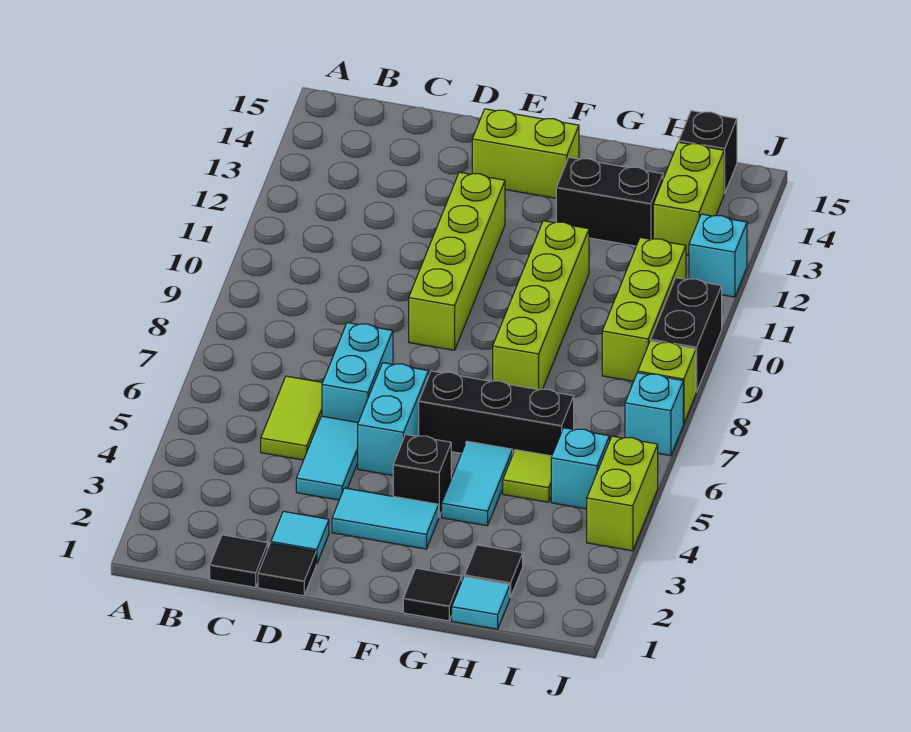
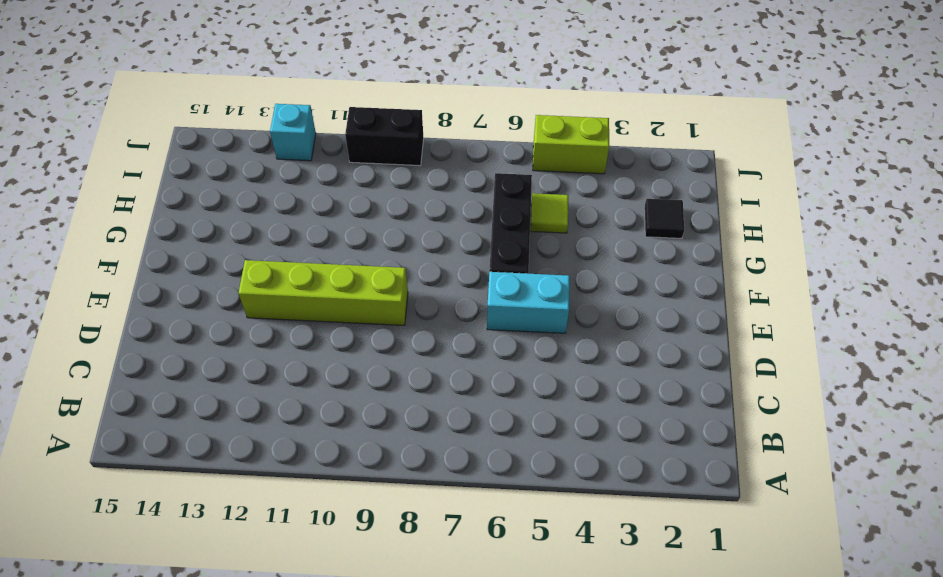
none -> black 1x1 tile [210,535,268,587]
none -> lime 1x2 tile [261,376,323,460]
none -> black 1x1 tile [258,543,316,596]

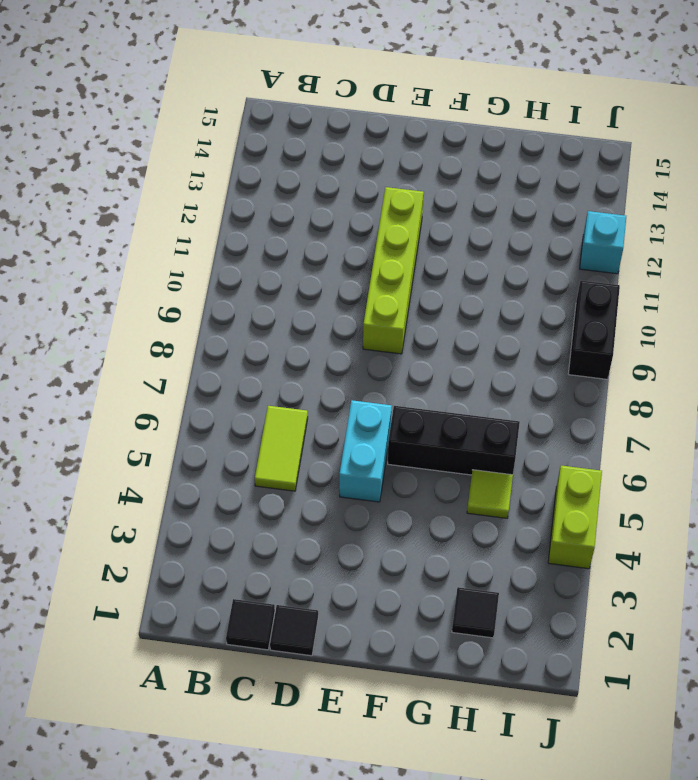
none -> cyan 1x1 tile [271,511,329,564]
none -> cyan 1x2 tile [296,416,358,500]
none -> cyan 1x2 brick [322,323,393,422]

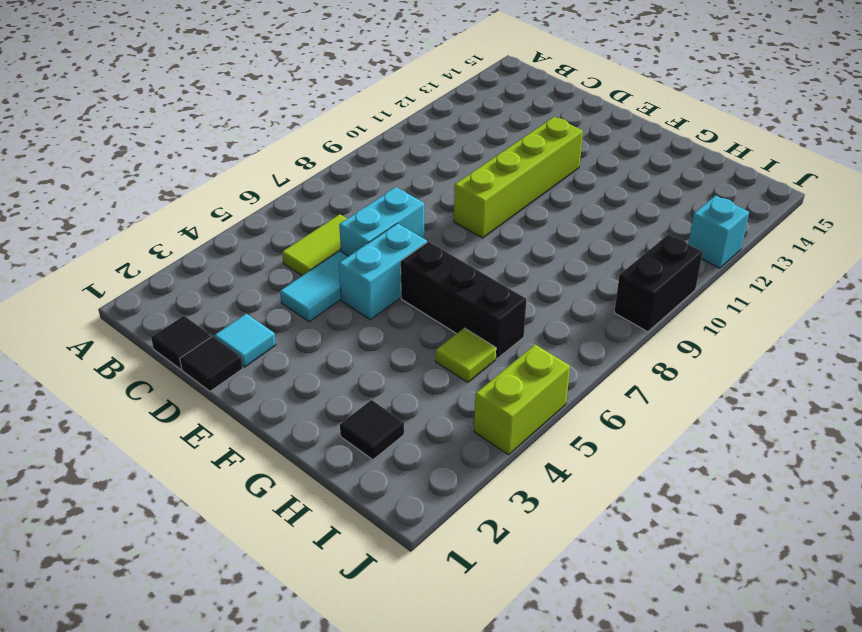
none -> cyan 1x2 tile [332,488,439,549]
none -> lime 1x2 brick [472,109,579,198]
none -> black 1x1 brick [393,434,451,517]

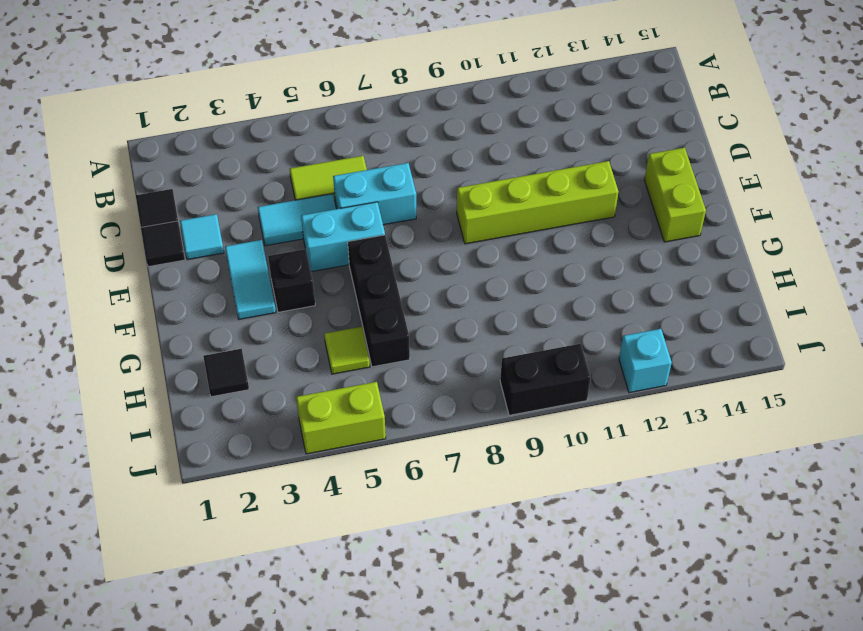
none -> black 1x1 tile [403,568,462,621]
none -> cyan 1x2 tile [442,441,513,526]
none -> lime 1x4 brick [493,221,589,390]

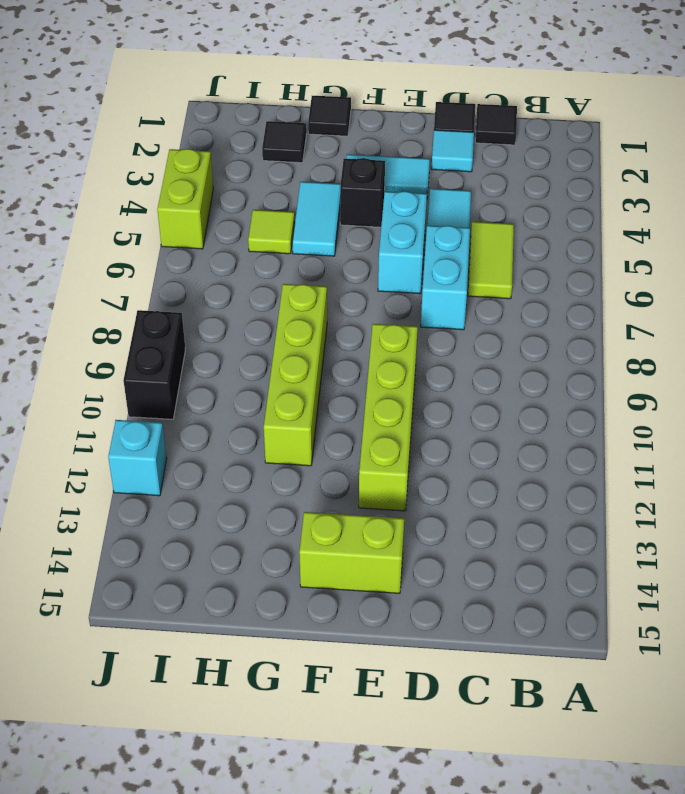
none -> black 1x3 brick [419,371,574,456]
none -> black 1x2 brick [556,157,663,246]
none -> cyan 1x1 tile [452,577,510,629]

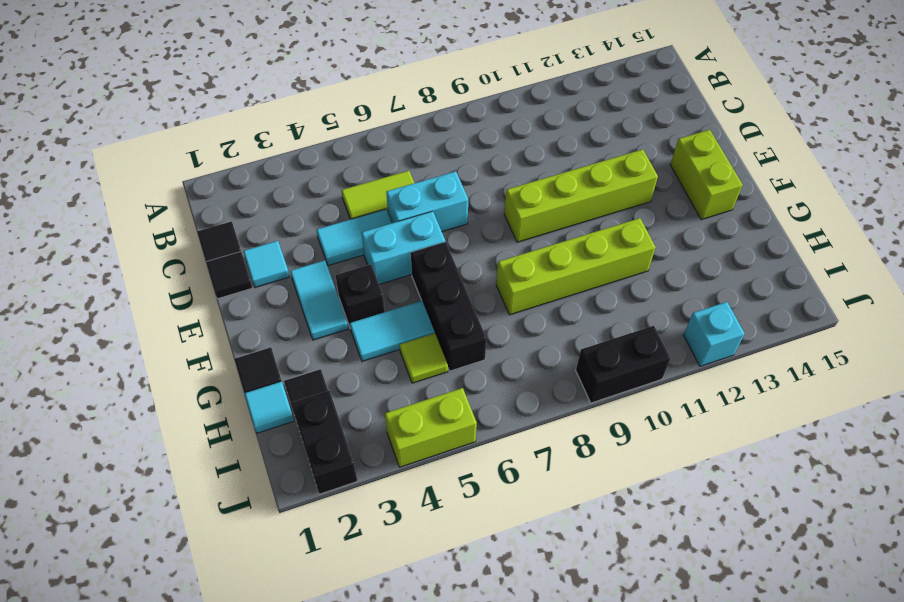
black 1x2 brick [291,391,357,494] -> black 1x2 brick moved to [556,157,663,246]
none -> cyan 1x1 brick [551,428,609,509]
none -> lime 1x3 brick [602,238,686,381]
none -> lime 1x2 brick [653,142,725,255]

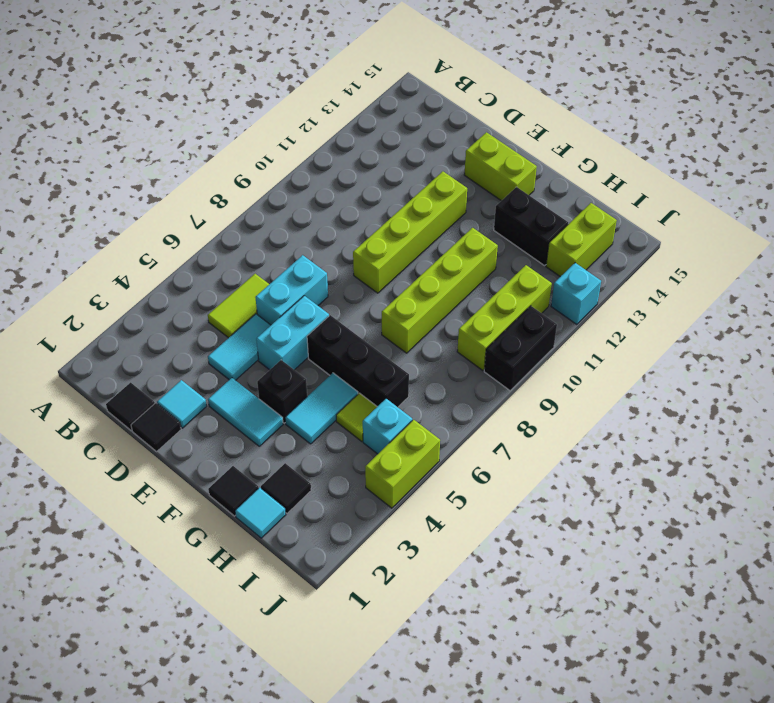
none -> black 1x1 brick [679,111,737,193]
none -> cyan 1x1 brick [625,373,683,456]
none -> lime 1x1 brick [638,341,696,424]

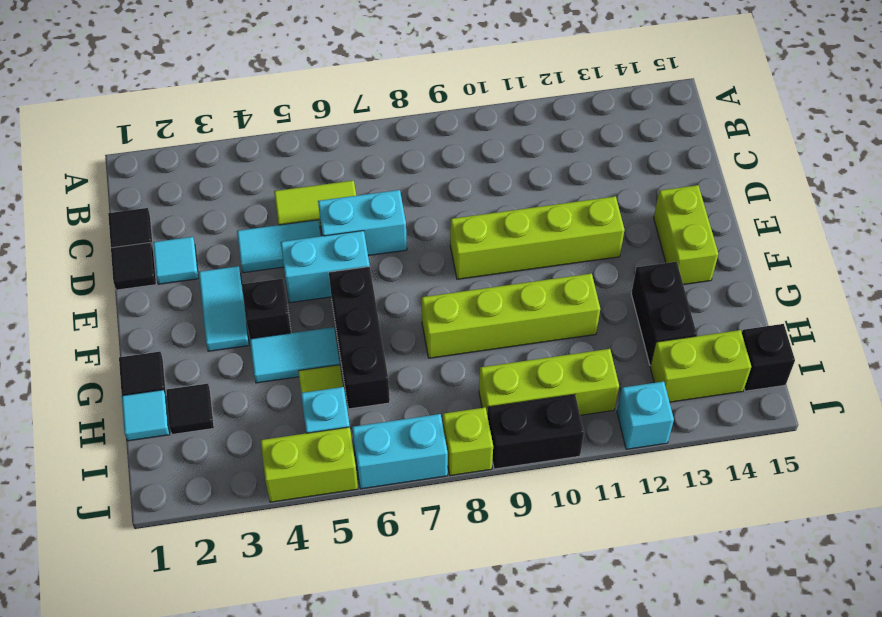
cyan 1x2 brick [352,414,448,489] -> cyan 1x1 brick [625,373,683,456]

